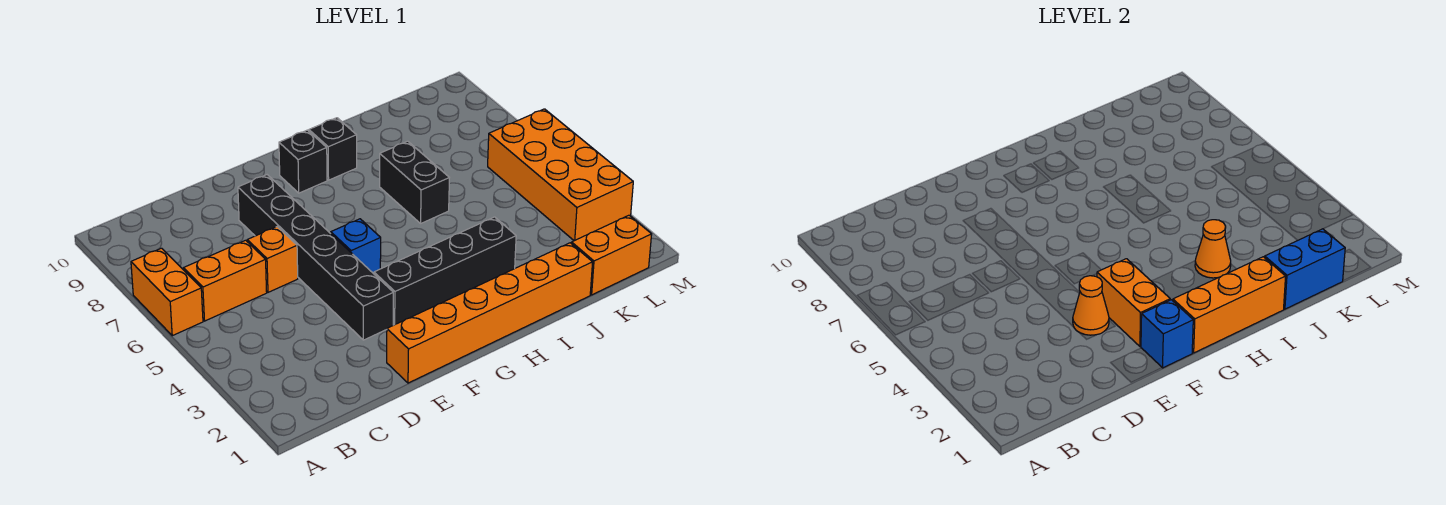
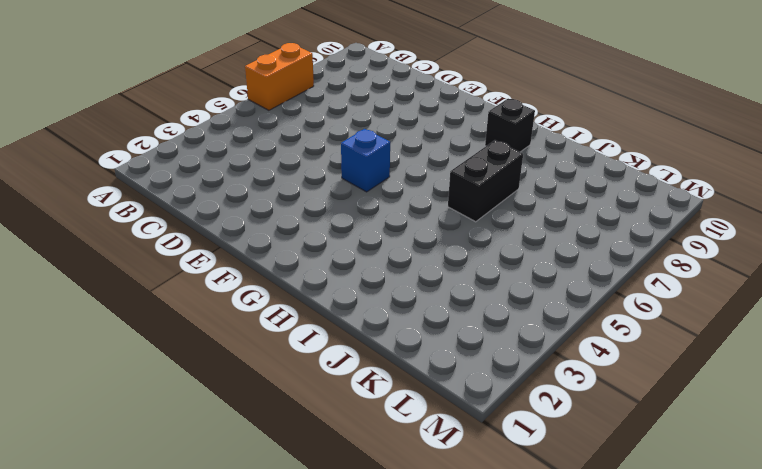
none -> orange 1x2 brick [183,240,267,321]
none -> orange 1x1 brick [247,227,298,292]
none -> orange 1x6 brick [387,243,593,383]

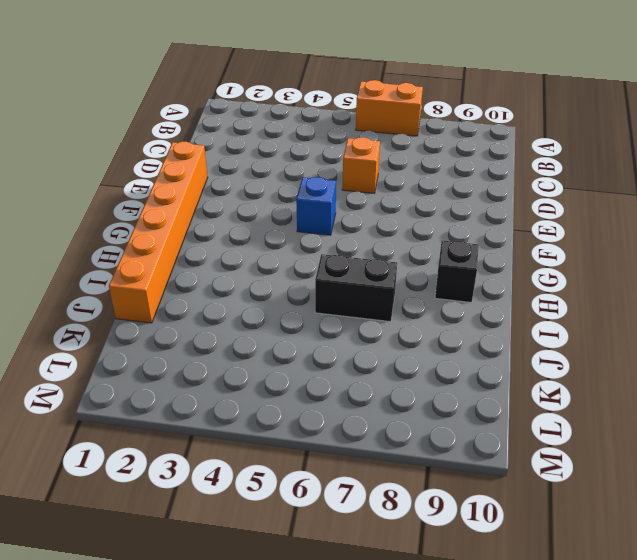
none -> orange 1x2 brick [183,240,267,321]
none -> black 1x6 brick [238,175,393,340]
none -> black 1x4 brick [374,217,516,325]

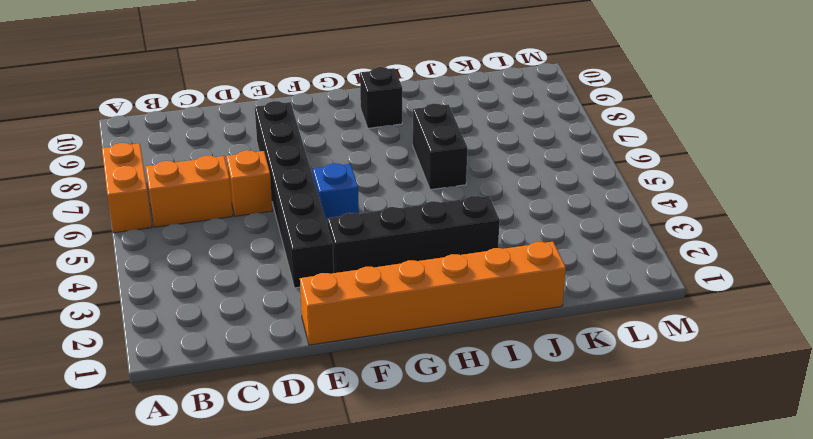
none -> black 1x1 brick [279,130,327,193]
none -> orange 1x2 brick [572,215,652,295]
none -> orange 2x4 brick [488,109,633,241]

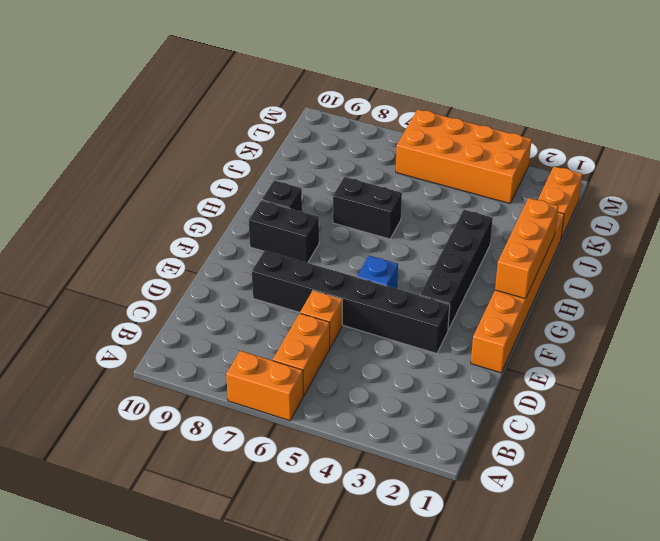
black 1x2 brick [249,200,319,263] -> black 1x1 brick [279,130,327,193]
none -> orange 1x1 cone [1073,276,1109,335]
none -> blue 1x1 brick [1141,300,1193,368]
none -> orange 1x2 brick [1097,259,1170,346]

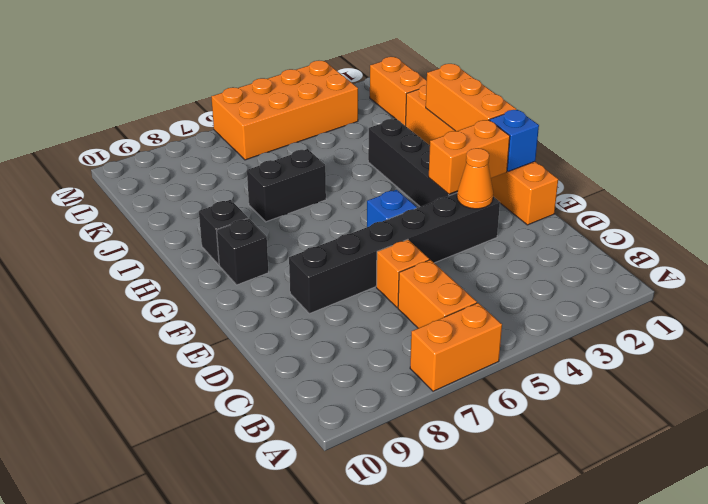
none -> orange 1x1 cone [1195,220,1231,278]
none -> blue 1x2 brick [1265,229,1345,309]

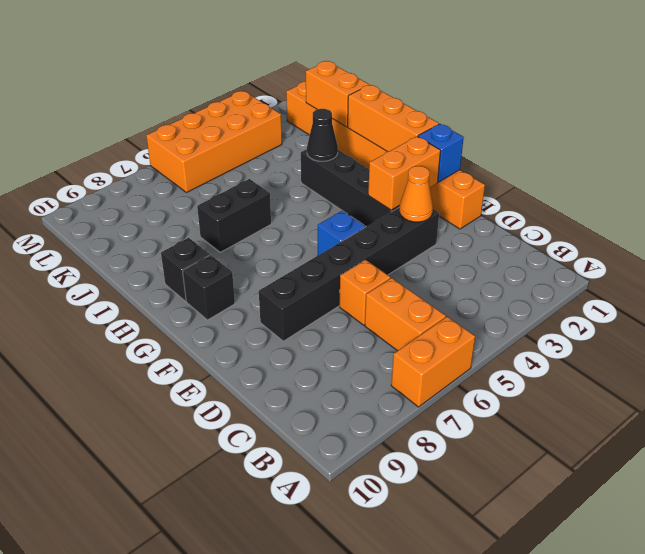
black 1x1 cone [307,109,338,161] -> orange 1x1 cone [1195,220,1231,278]
orange 1x2 brick [306,61,369,127] -> blue 1x2 brick [1265,229,1345,309]

